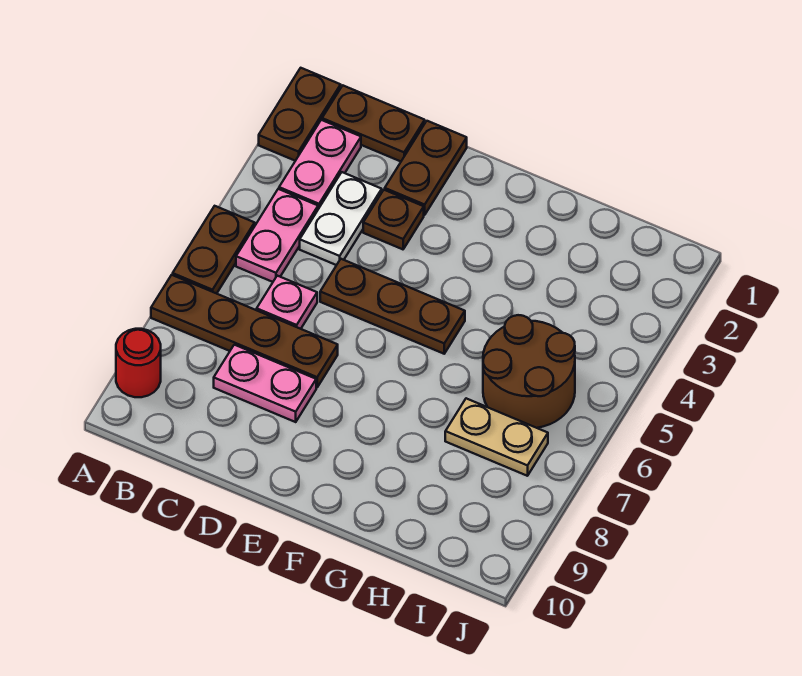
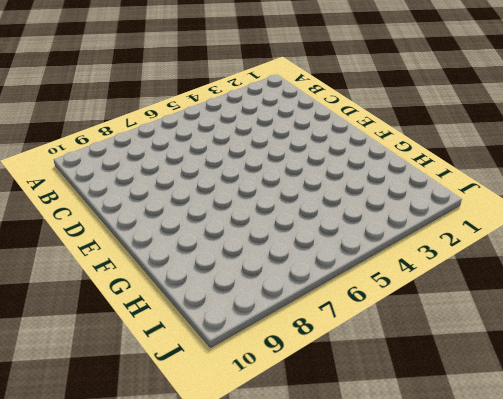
none -> brown 1x2 plate [259,68,341,161]
none -> brown 1x2 plate [173,206,255,294]
none -> brown 1x4 plate [151,275,338,387]

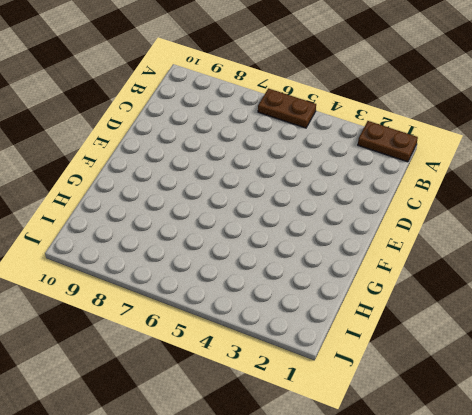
none -> brown 1x4 plate [151,275,338,387]
none -> red 1x1 round brick [116,329,161,397]
none -> brown 1x2 plate [322,86,425,161]

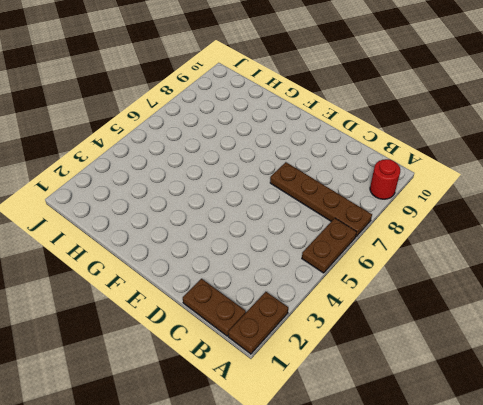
none -> pink 1x2 plate [279,120,361,209]
none -> pink 1x2 plate [236,189,318,282]
none -> white 1x2 plate [300,172,382,265]

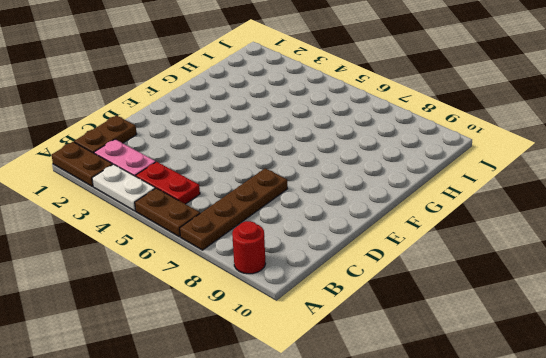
white 1x2 plate [92,164,155,211] -> white 1x2 plate moved to [300,172,382,265]
red 1x2 plate [136,162,200,204] -> pink 1x2 plate [236,189,318,282]
none -> pink 1x1 plate [257,276,317,329]
none -> pink 1x2 plate [214,345,316,422]
none -> brown 1x2 plate [385,121,467,215]

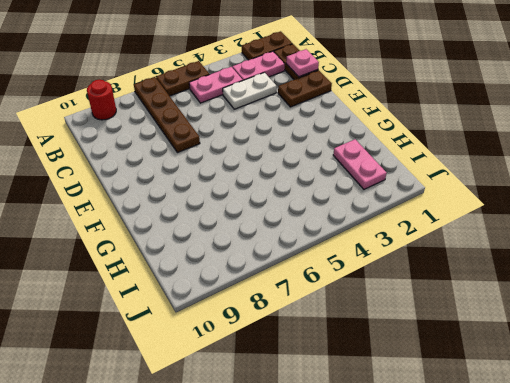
pink 1x1 plate [286,49,319,77] -> pink 1x1 plate moved to [257,276,317,329]
pink 1x2 plate [333,139,387,189] -> pink 1x2 plate moved to [214,345,316,422]
none -> brown 1x1 plate [363,190,424,249]
none -> brown 1x3 plate [320,259,465,354]
none -> brown 2x2 round brick [483,315,575,428]

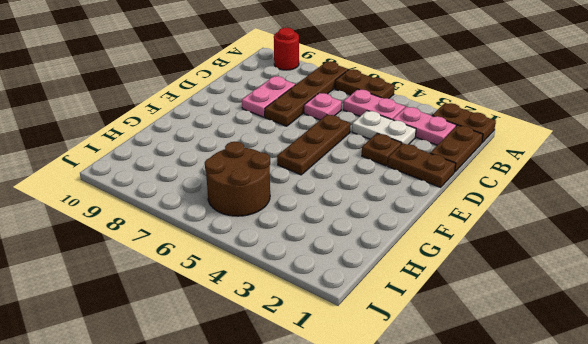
none -> tan 1x2 plate [445,398,548,476]

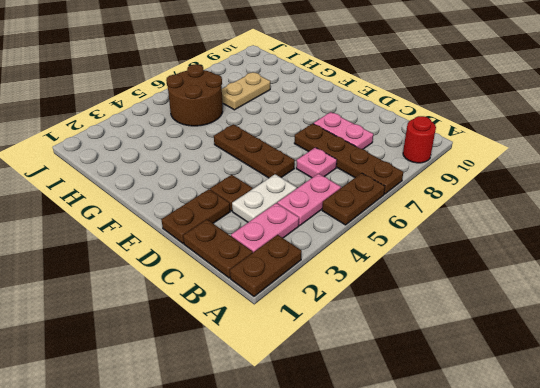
tan 1x2 plate [222,73,270,110] -> tan 1x2 plate turned to [445,398,548,476]

